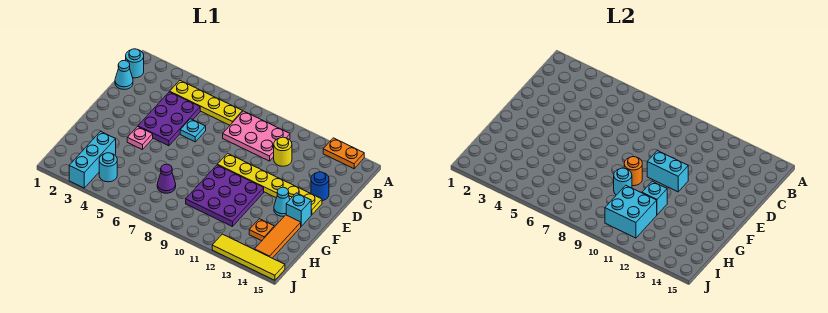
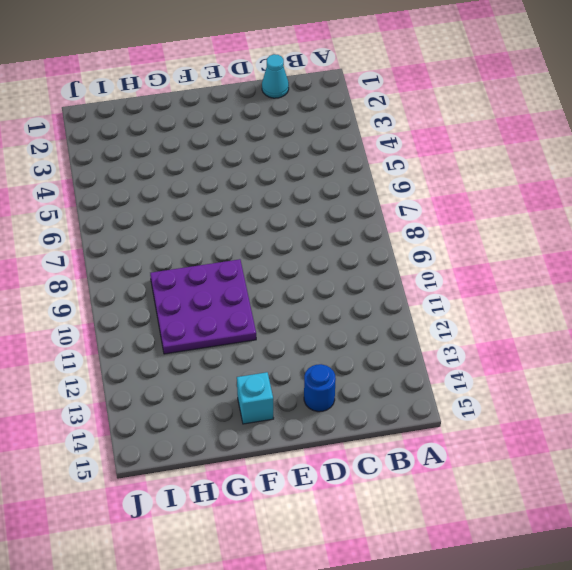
none -> orange 1x2 plate [323,138,364,169]
none -> cyan 1x1 round brick [126,49,144,78]
none -> yellow 1x4 plate [170,81,243,125]

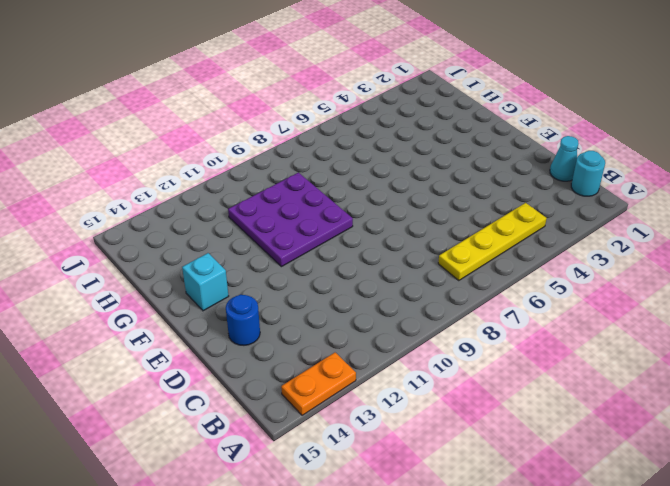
none -> pink 2x3 plate [223,111,290,161]
none -> purple 2x3 plate [138,92,200,146]
none -> yellow 1x1 round brick [274,137,292,166]

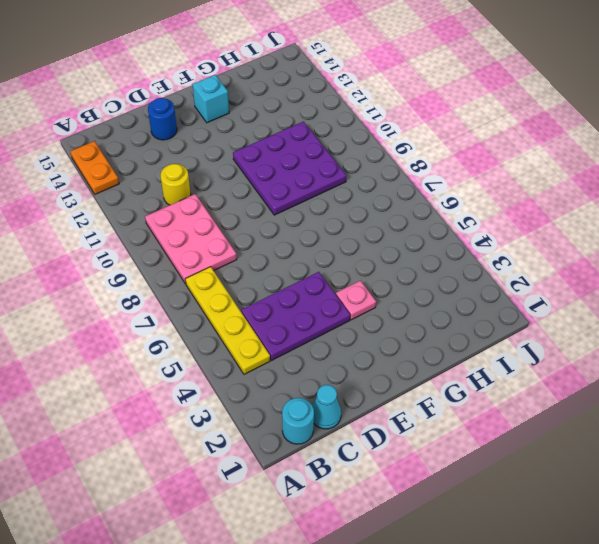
none -> cyan 1x1 plate [180,119,206,142]
none -> yellow 1x6 plate [217,153,322,215]
none -> cyan 1x1 cone [274,187,290,216]

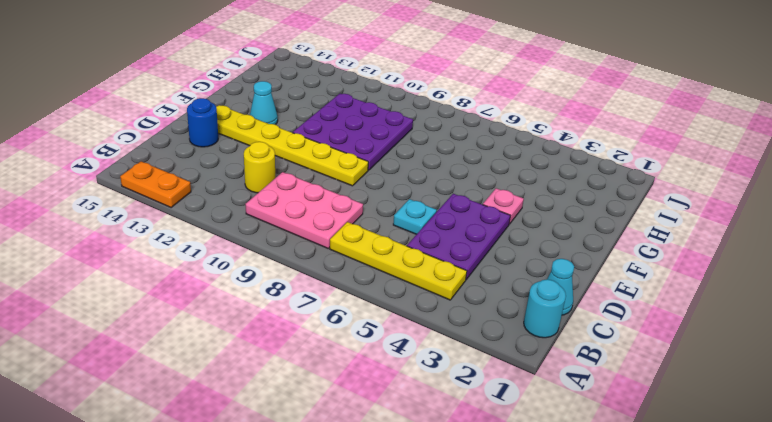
none -> cyan 1x1 brick [286,193,311,226]
none -> orange 1x3 tile [255,215,301,258]
none -> cyan 1x3 brick [69,132,116,188]

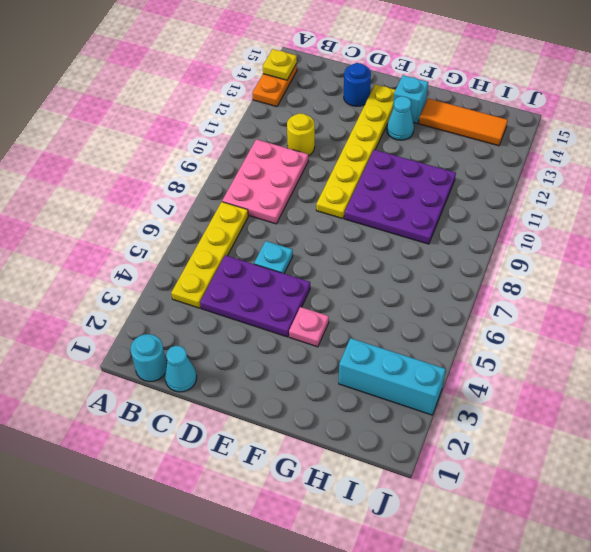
yellow 1x1 plate [263,49,297,80] -> none
none -> purple 1x1 cone [157,164,176,193]
none -> orange 1x1 plate [249,219,274,241]
none -> cyan 1x1 round brick [99,153,117,182]

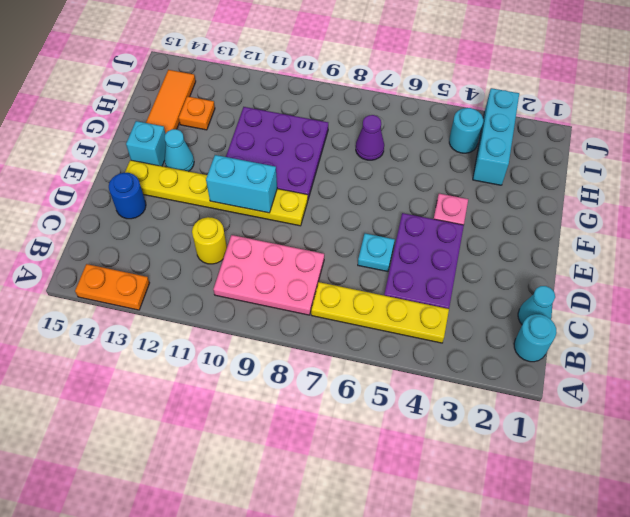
none -> yellow 1x4 tile [212,234,285,280]
none -> orange 1x1 round brick [624,157,642,186]
none -> cyan 1x1 round brick [614,168,632,195]

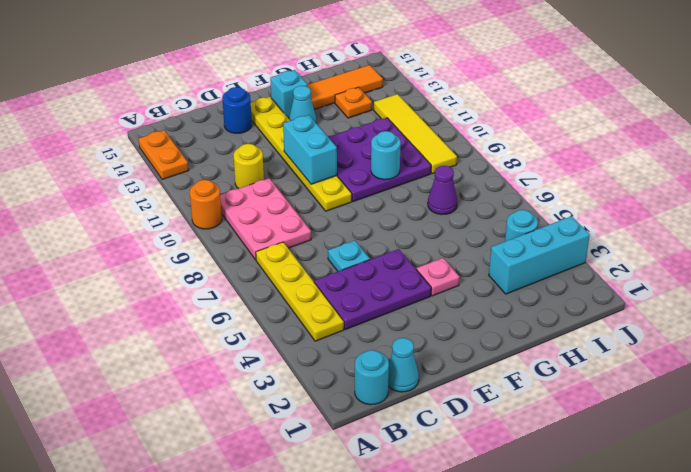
orange 1x1 round brick [190,180,222,229] -> orange 1x1 round brick moved to [624,157,642,186]
yellow 1x4 tile [374,94,457,174] -> yellow 1x4 tile moved to [212,234,285,280]
none -> cyan 1x1 brick [642,181,667,215]
none -> cyan 2x2 brick [605,185,657,238]

